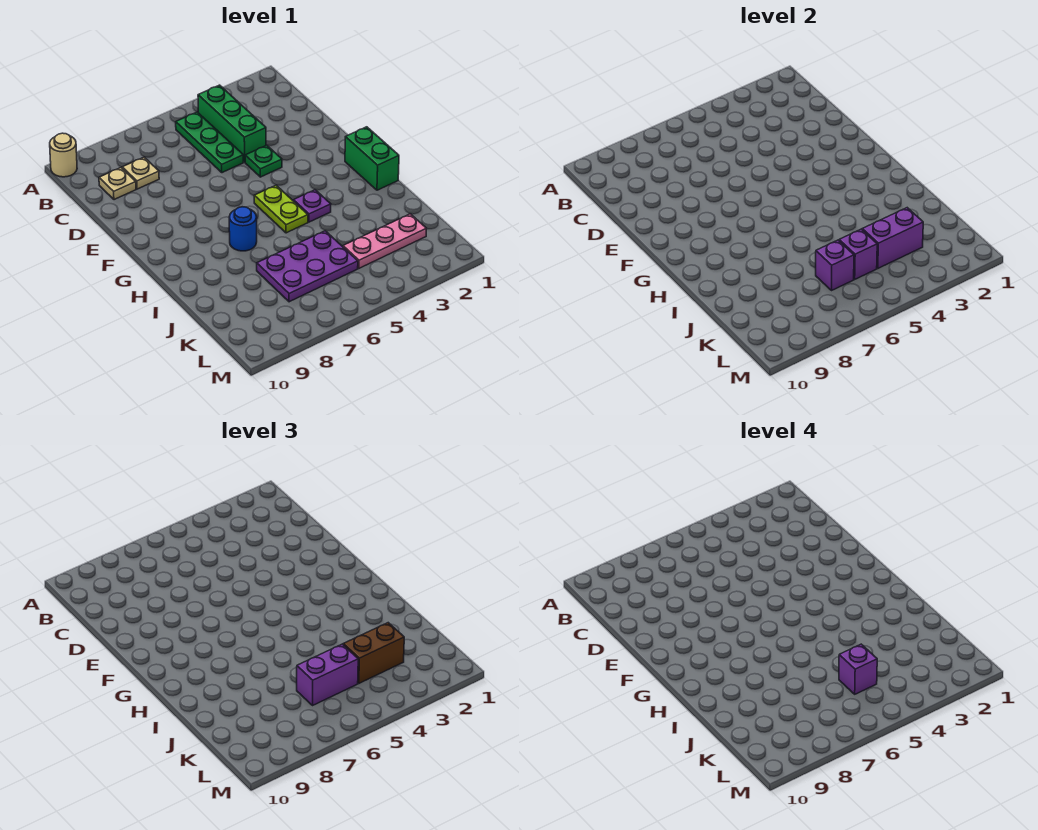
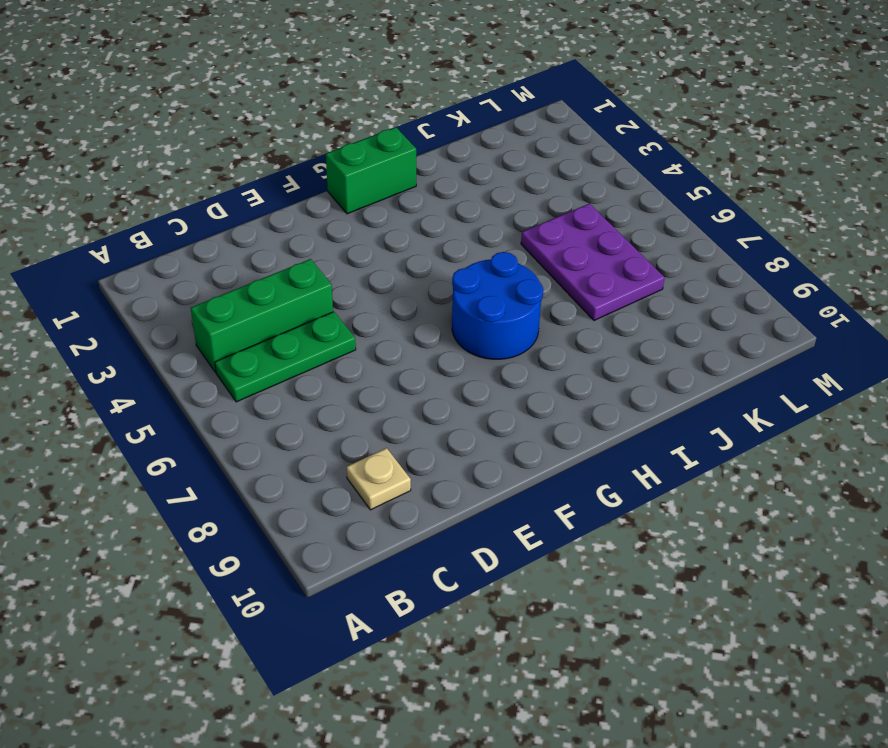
blue 2x2 round brick [452,252,543,359] -> blue 1x1 round brick [229,207,257,251]
none -> tan 1x1 round brick [50,133,77,177]
none -> tan 1x1 plate [122,157,159,189]
none -> green 1x1 plate [245,145,282,177]

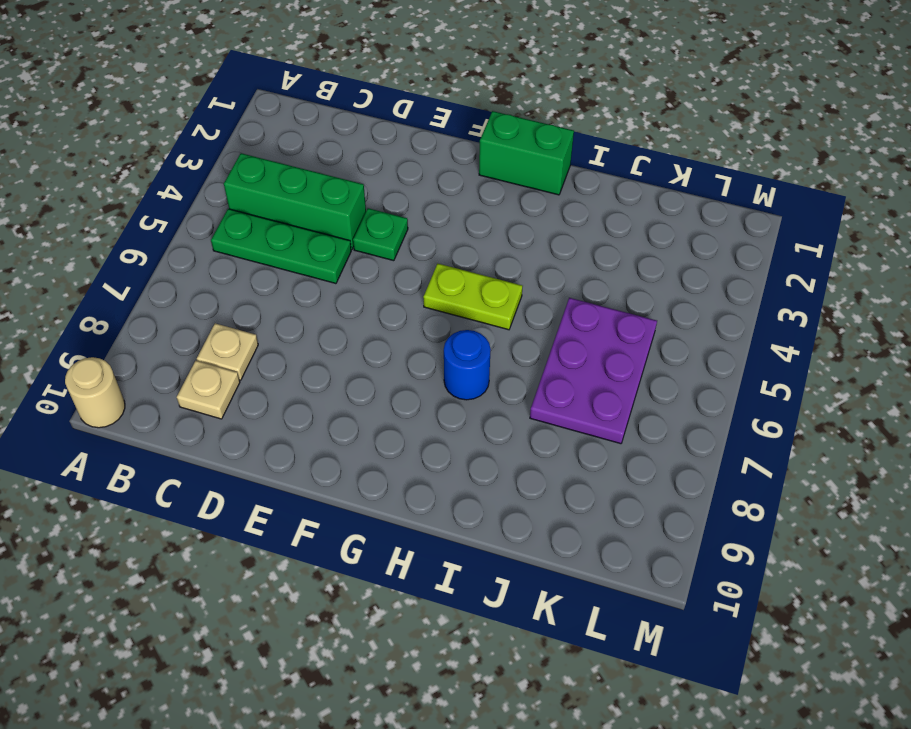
none -> purple 1x1 plate [294,190,331,222]
none -> pink 1x3 plate [343,214,427,268]
none -> purple 1x2 brick [862,208,923,268]

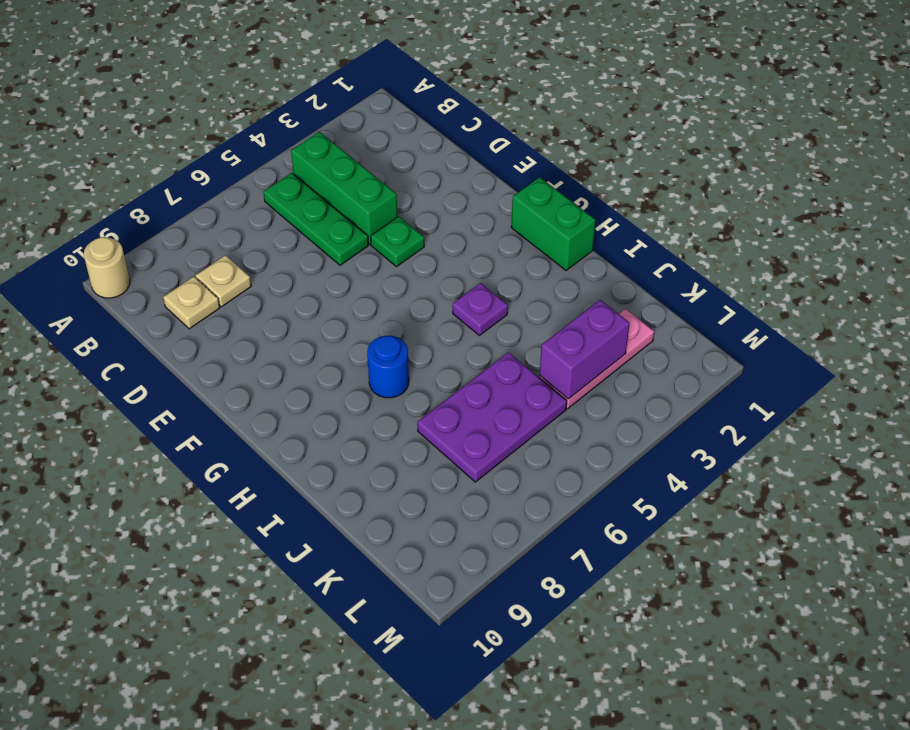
none -> lime 1x2 plate [254,185,308,233]
none -> purple 1x1 brick [839,229,877,279]
none -> purple 1x1 brick [816,240,854,290]

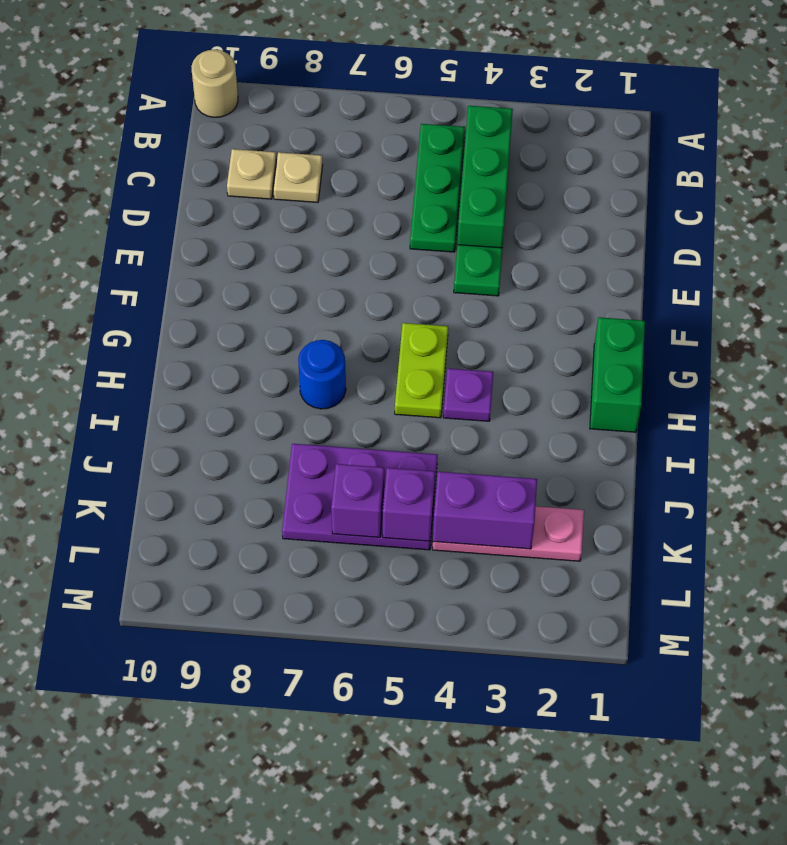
none -> brown 1x2 brick [343,623,404,683]
none -> purple 1x2 brick [297,644,358,705]
none -> purple 1x1 brick [839,644,877,694]

